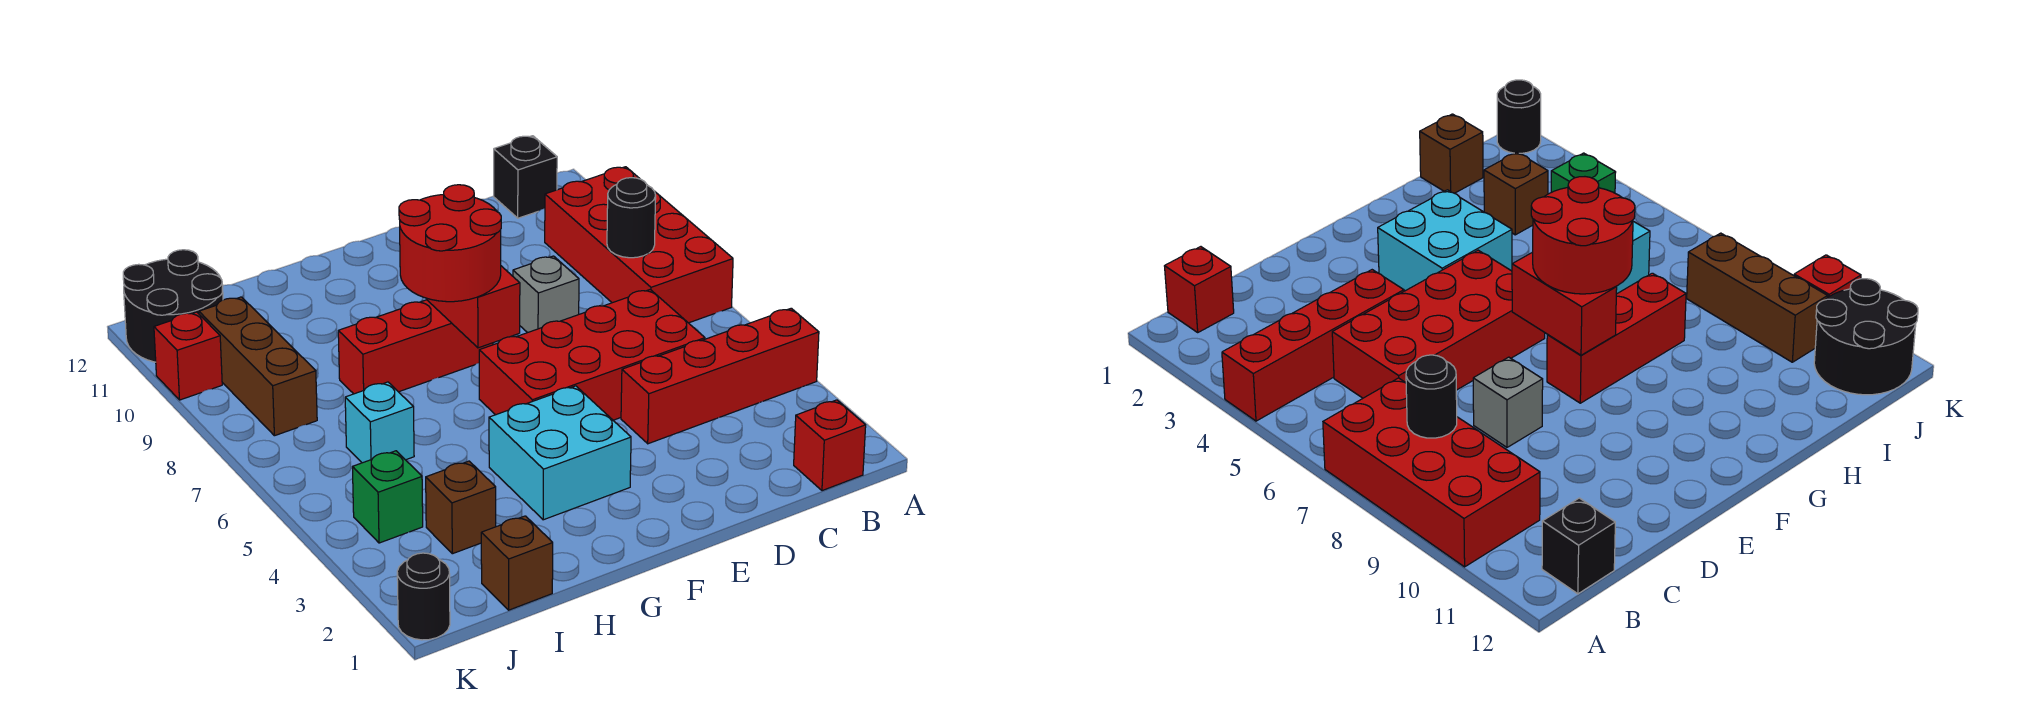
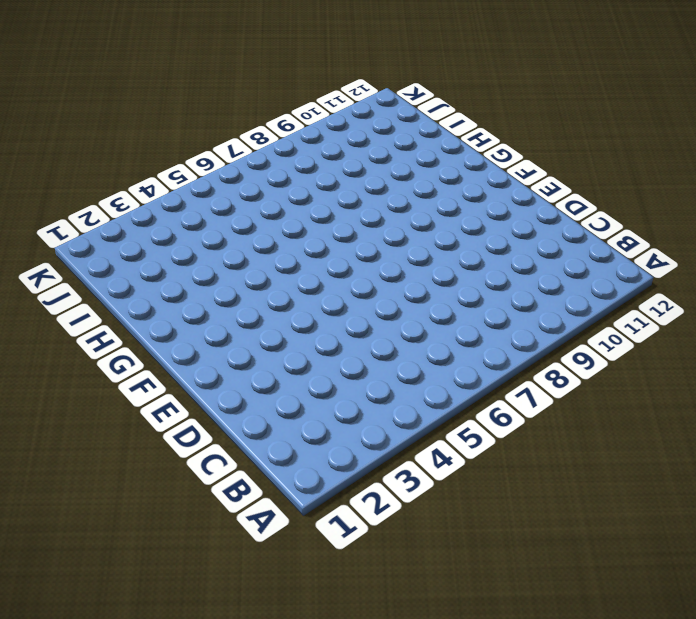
none -> red 1x4 brick [621,308,819,444]
none -> red 2x4 brick [545,167,733,323]
none -> red 1x1 brick [794,400,866,491]

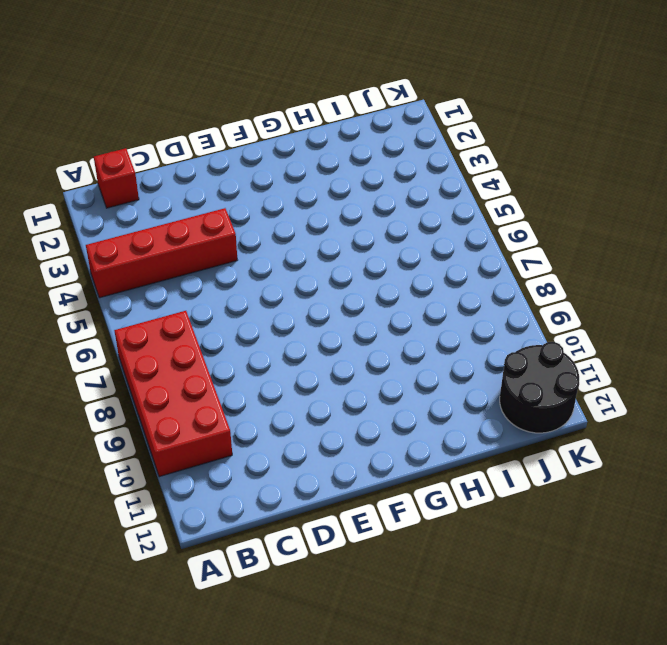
none -> black 1x1 brick [494,136,557,218]
none -> red 2x4 brick [479,290,705,420]
none -> grey 1x1 brick [513,256,579,333]

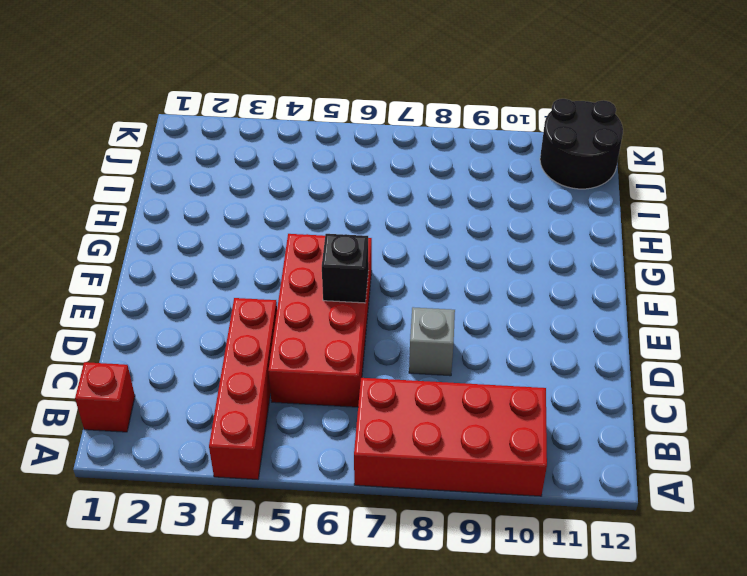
black 1x1 brick [322,234,369,303] -> black 1x1 brick moved to [494,136,557,218]
none -> cyan 2x2 brick [489,386,631,520]
none -> red 1x3 brick [338,300,493,394]
none -> brown 1x1 brick [481,516,553,610]

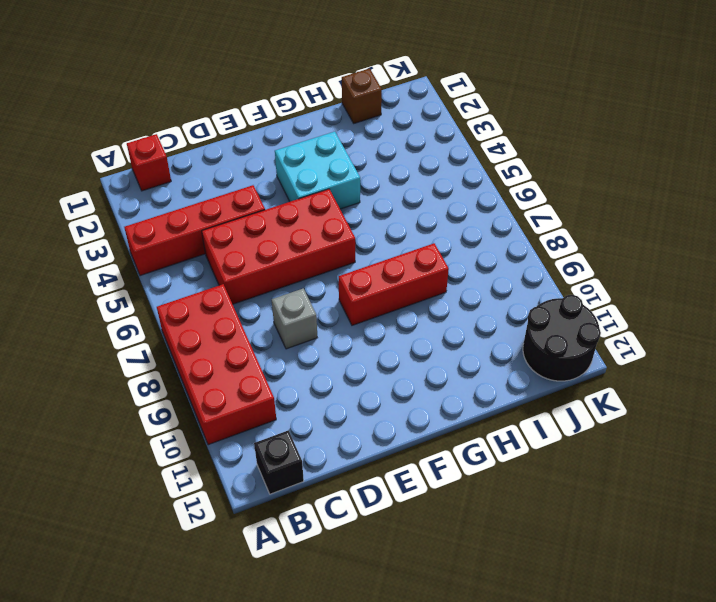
none -> brown 1x1 brick [426,461,496,554]
none -> cyan 1x1 brick [345,382,414,463]
none -> green 1x1 brick [352,451,423,543]

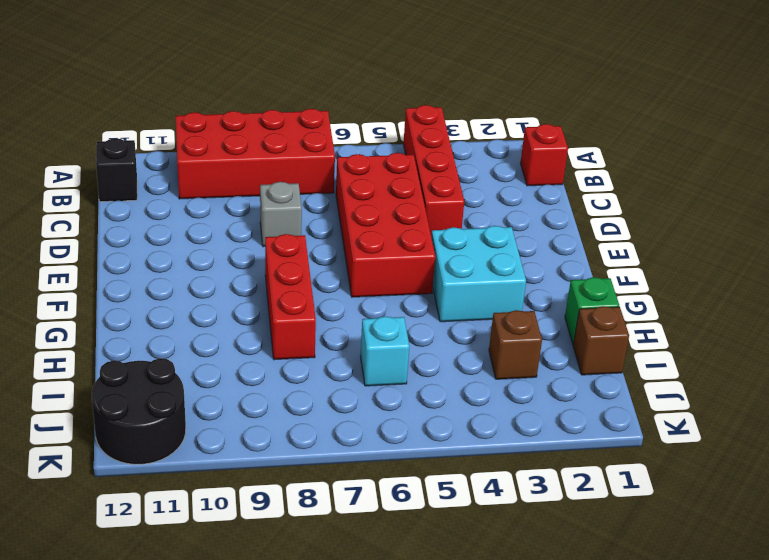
green 1x1 brick [565,277,619,345] -> green 1x1 brick moved to [352,451,423,543]
none -> brown 1x3 brick [199,297,317,436]
none -> black 1x1 round brick [397,553,450,640]
none -> red 1x1 brick [154,312,222,400]

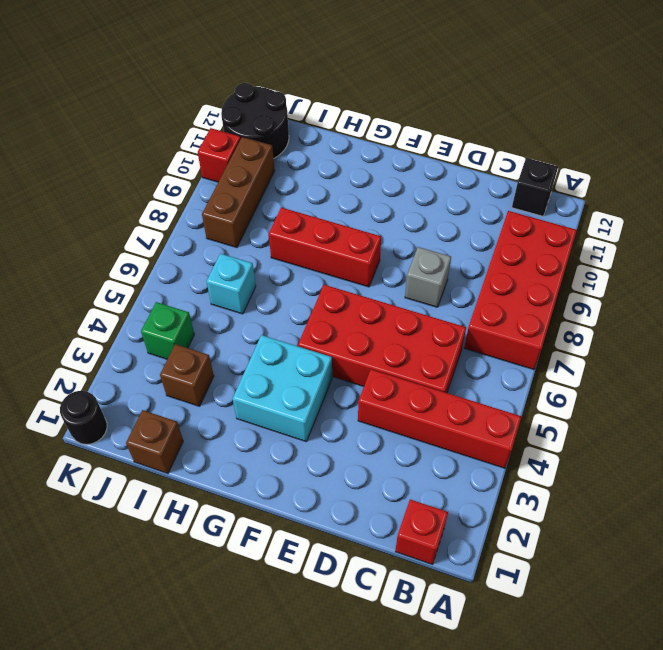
none -> black 1x1 round brick [607,178,656,258]
none -> red 1x2 brick [426,266,520,348]
none -> red 2x2 round brick [399,185,501,302]

